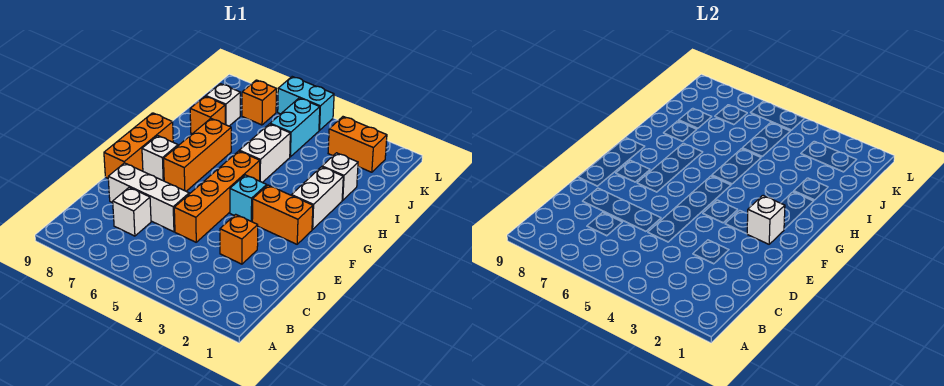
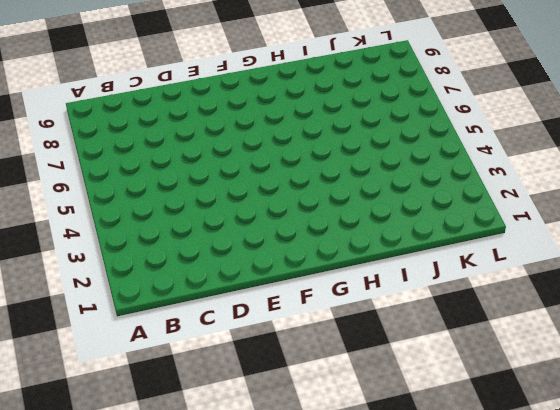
none -> white 1x1 brick [113,187,151,236]
none -> orange 1x1 brick [220,214,258,264]
none -> orange 1x4 brick [174,151,260,242]

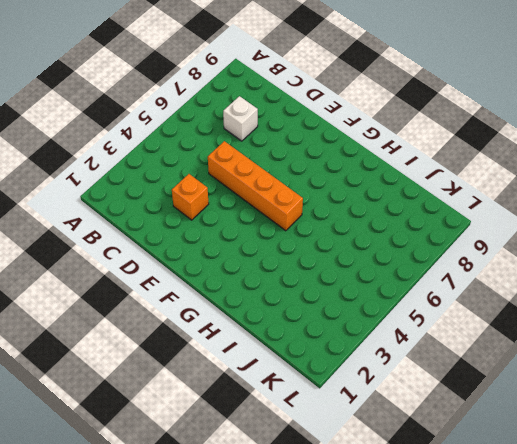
none -> white 1x3 brick [108,163,189,232]
none -> orange 1x3 brick [104,113,173,178]
none -> orange 1x2 brick [252,185,313,244]

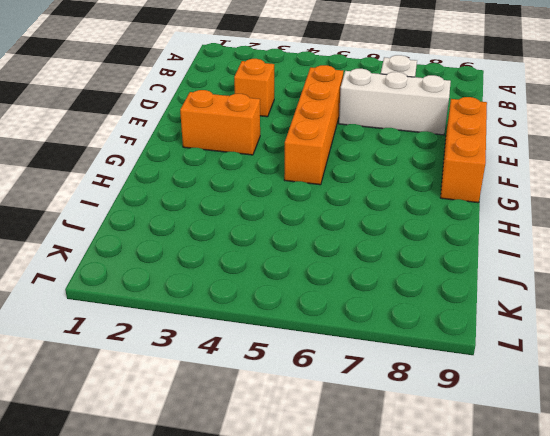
none -> cyan 1x1 brick [230,175,267,222]
none -> orange 1x3 brick [164,119,231,191]
none -> white 1x1 brick [142,136,178,181]

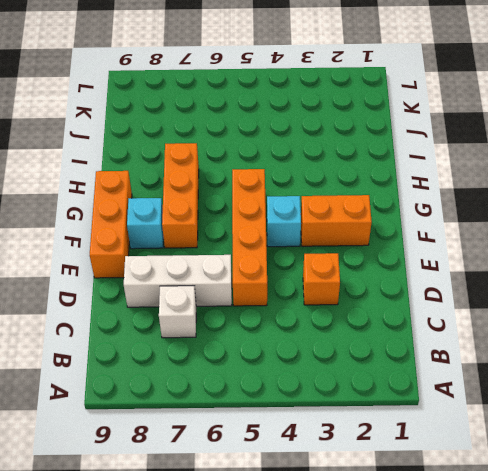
cyan 1x1 brick [127,198,164,249] -> white 1x1 brick [142,136,178,181]
none -> white 1x2 brick [291,167,343,229]
none -> white 1x2 brick [239,124,290,182]
none -> white 1x1 brick [322,153,358,200]

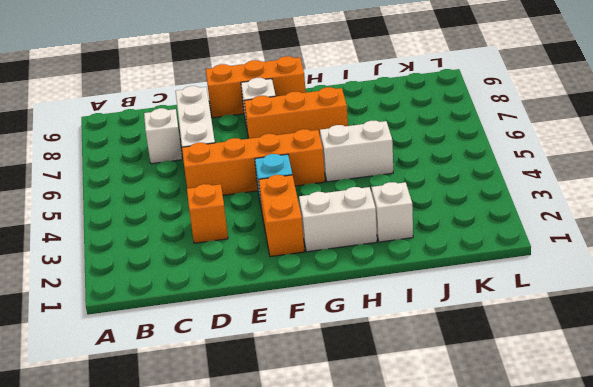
none -> orange 1x1 brick [190,96,225,134]
none -> cyan 1x2 brick [270,98,320,157]
none -> white 1x1 brick [206,84,240,126]

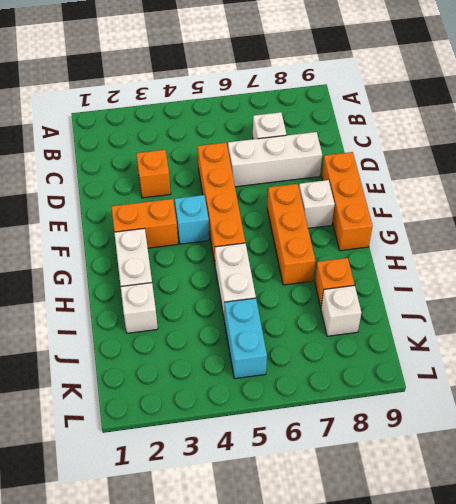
none -> orange 1x2 brick [328,117,387,172]
none -> orange 1x1 brick [242,80,276,125]
none -> cyan 1x2 brick [278,77,334,130]

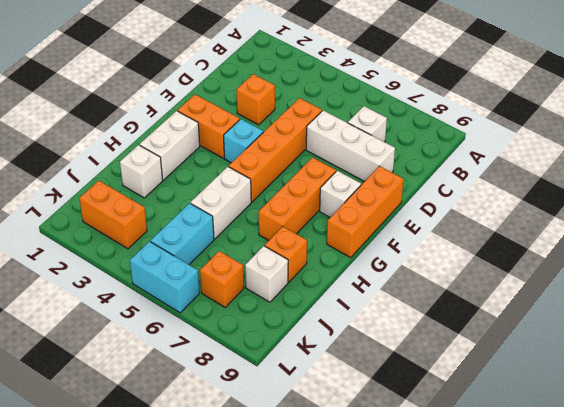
none -> white 1x1 brick [747,196,785,244]

